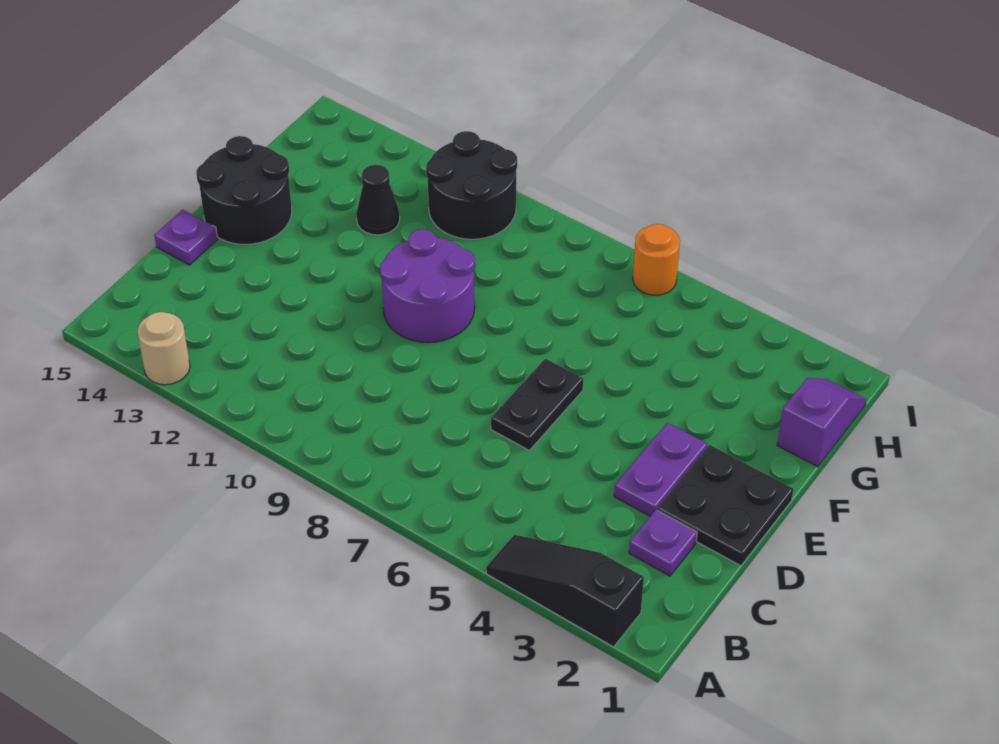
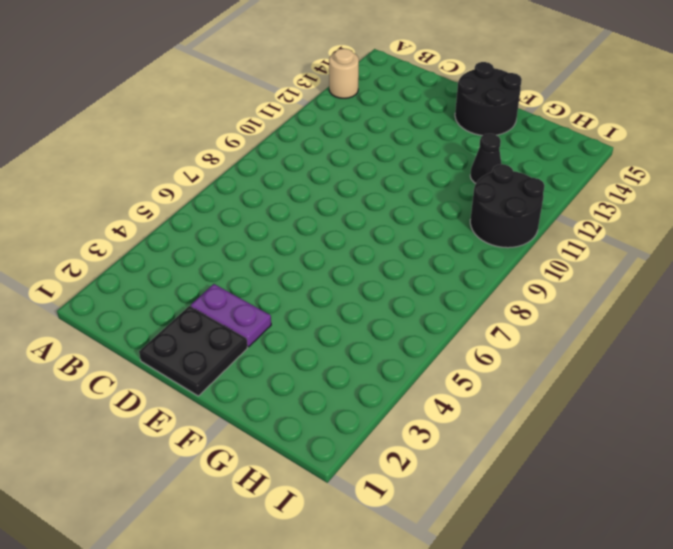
none -> black 1x3 slope [486,535,644,647]
none -> purple 1x1 plate [629,510,697,576]
none -> black 1x2 plate [491,358,583,450]

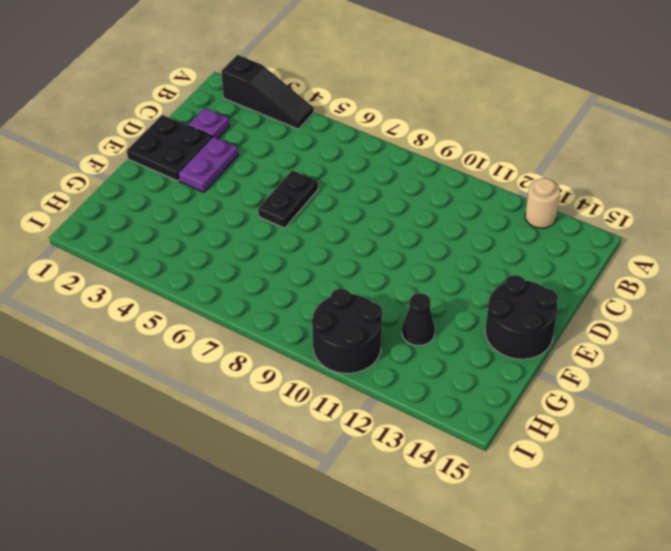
none -> purple 1x1 plate [154,210,218,265]
none -> purple 2x2 round brick [380,229,475,343]
none -> purple 1x2 slope [777,378,866,467]

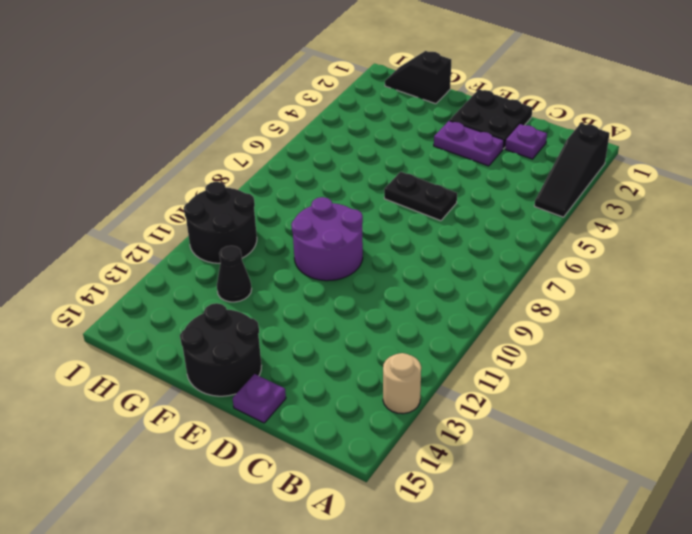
black 1x2 slope [385,51,451,104] -> purple 1x2 slope [777,378,866,467]
none -> orange 1x1 round brick [633,224,680,295]

